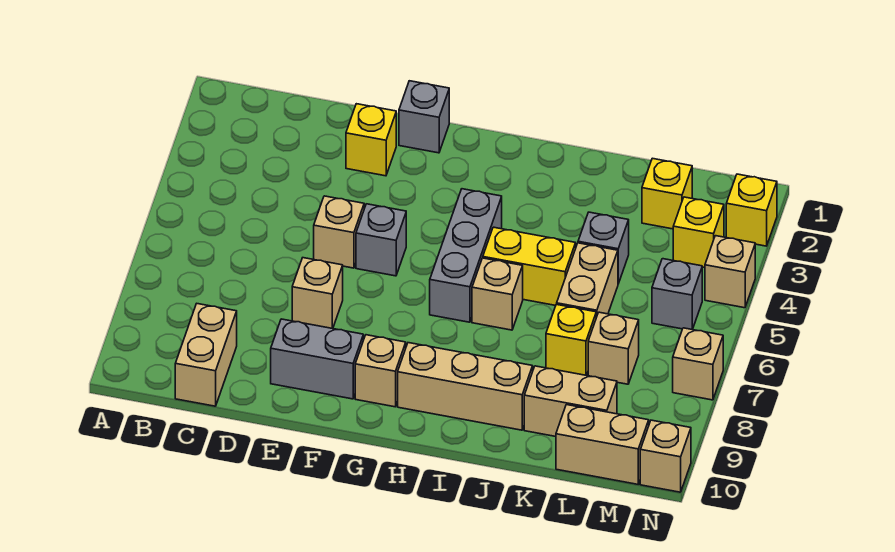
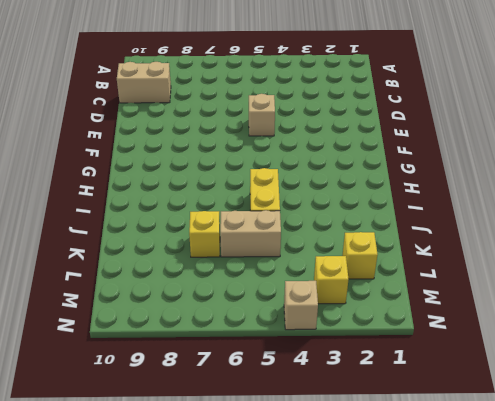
none -> yellow 1x1 brick [346,104,396,176]
none -> tan 1x1 brick [292,258,343,329]
none -> grey 1x2 brick [271,319,363,399]

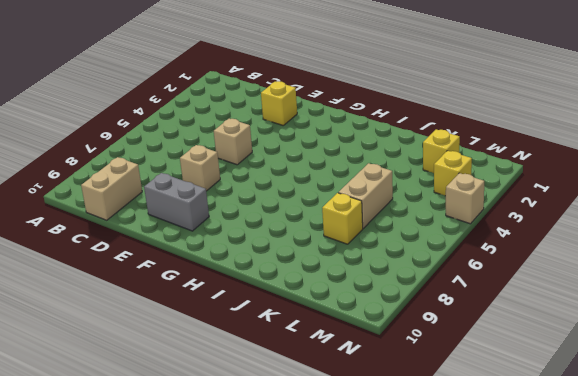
none -> grey 1x1 brick [399,81,449,153]
none -> grey 1x1 brick [356,204,406,276]
none -> tan 1x1 brick [355,335,406,407]

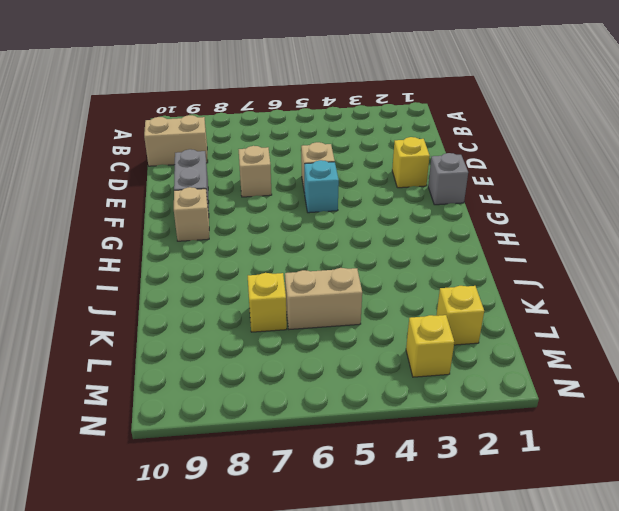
cyan 1x1 brick [304,160,339,213] -> grey 1x1 brick [356,204,406,276]
none -> grey 1x3 brick [430,189,502,322]
none -> tan 1x3 brick [398,343,533,430]
none -> yellow 1x2 brick [483,227,576,306]

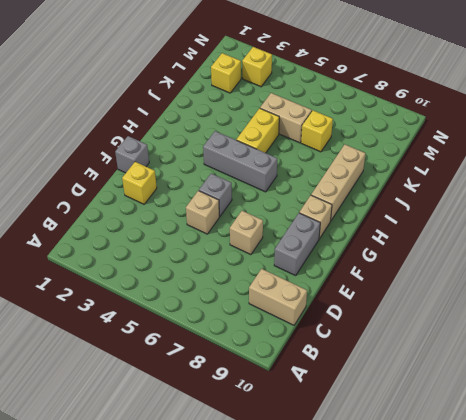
none -> tan 1x1 brick [472,258,523,330]
none -> grey 1x1 brick [578,212,629,284]
none -> tan 1x2 brick [524,366,617,437]

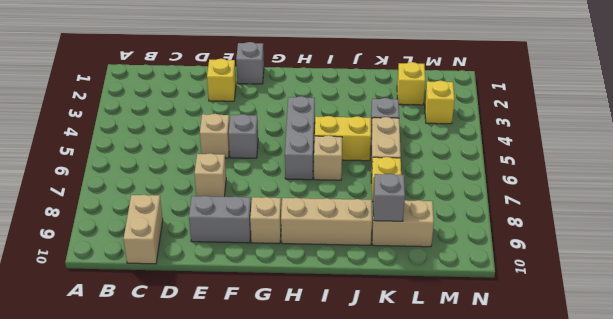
grey 1x1 brick [373,174,405,221] -> grey 1x1 brick moved to [652,259,702,329]
none -> tan 1x1 brick [588,312,639,384]
none -> tan 1x2 brick [556,405,649,484]
none -> yellow 1x1 brick [726,174,777,246]

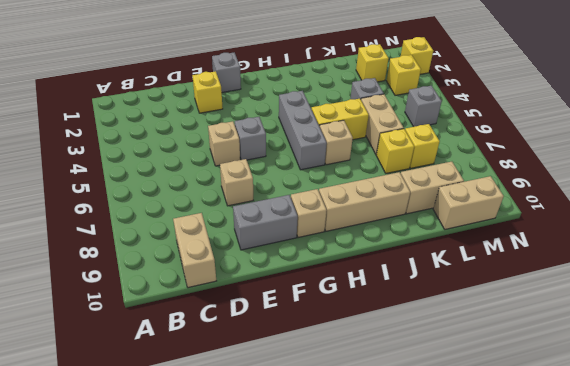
yellow 1x1 brick [405,124,440,168] -> tan 1x1 brick [588,312,639,384]
none -> tan 1x1 brick [705,236,755,308]
none -> tan 1x1 brick [673,328,723,400]
none -> tan 1x1 brick [640,420,691,492]

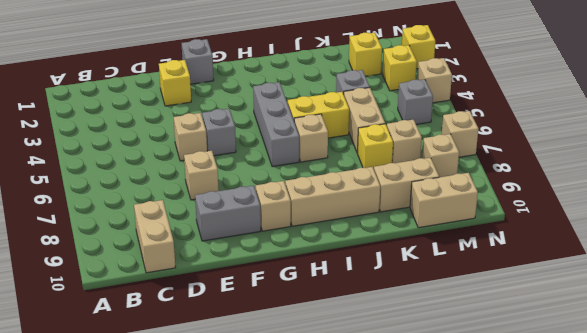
tan 1x1 brick [422,134,459,177] -> tan 1x1 brick moved to [640,420,691,492]

